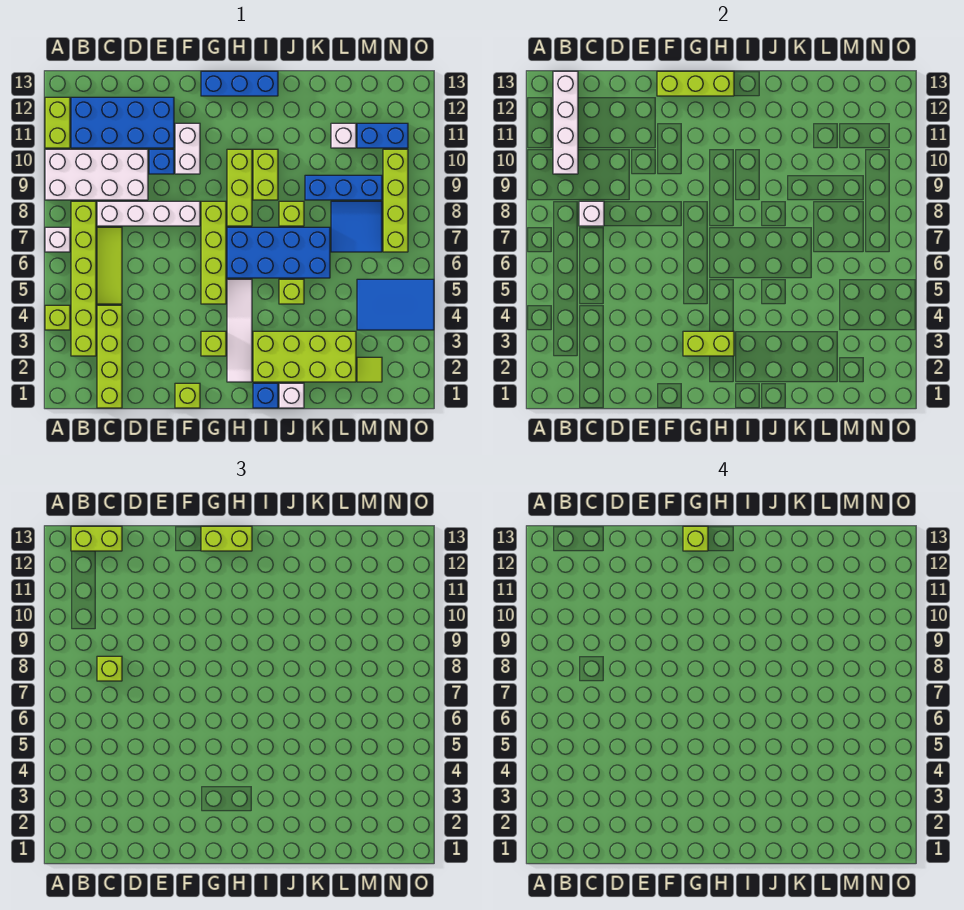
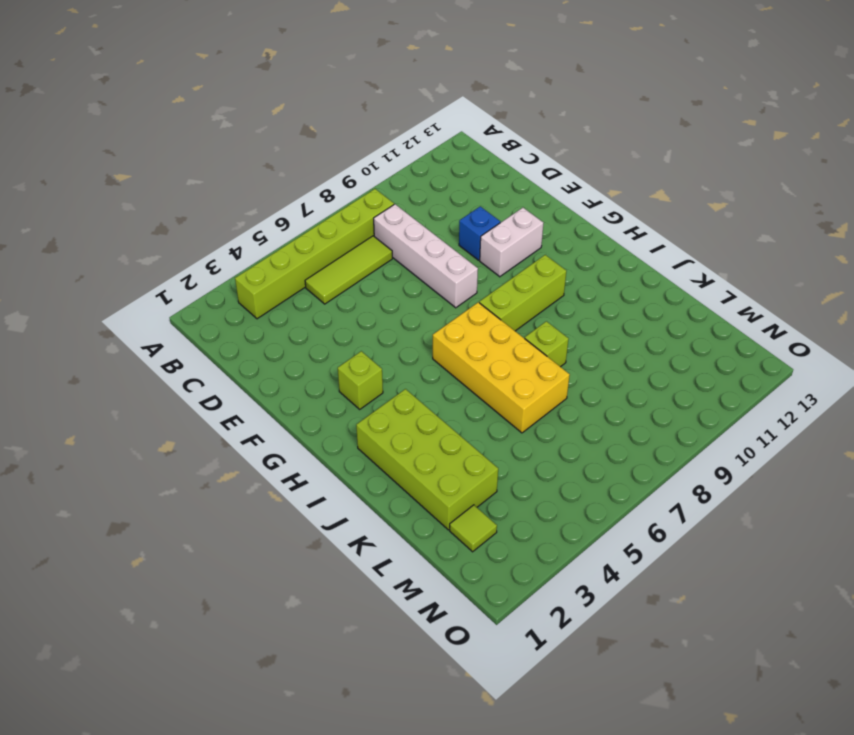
yellow 2x4 brick [433,302,570,433] -> blue 2x4 brick [227,227,330,278]
none -> lime 1x1 brick [45,305,70,330]
none -> white 1x1 brick [45,227,70,252]
none -> white 2x4 brick [45,149,148,200]
none -> lime 1x2 brick [45,97,70,148]

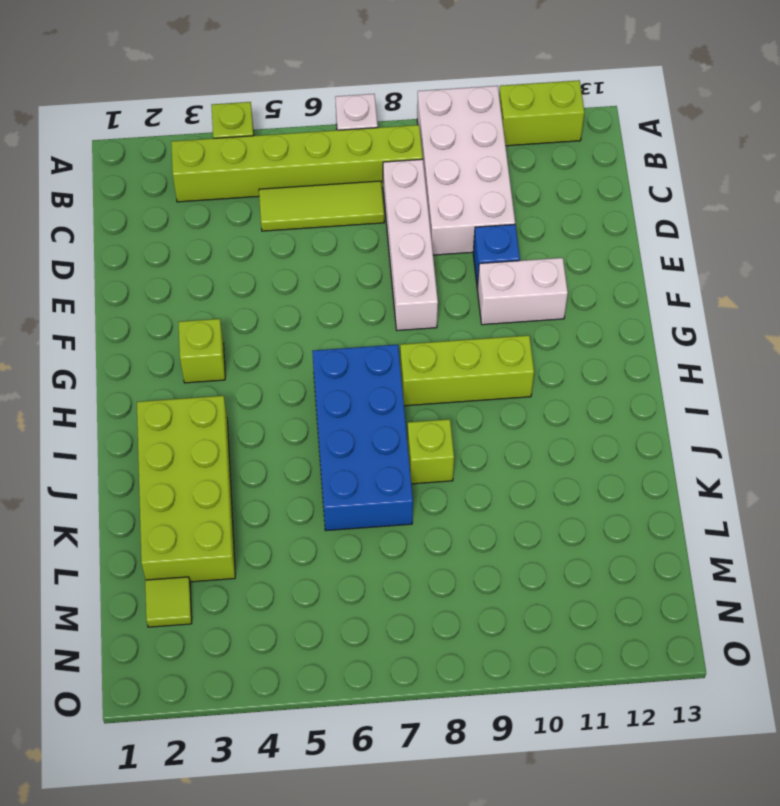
none -> blue 2x4 brick [71,97,174,148]
none -> lime 1x4 brick [97,305,122,408]
none -> lime 1x1 brick [175,383,200,408]
none -> lime 1x4 brick [201,201,226,304]

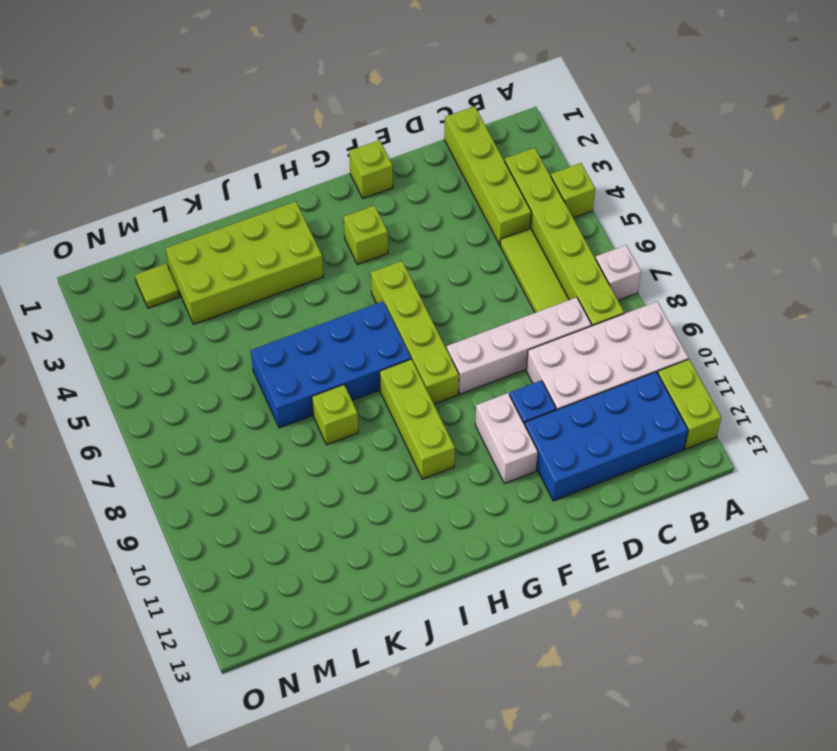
none -> blue 1x3 brick [201,71,278,96]
none -> white 1x4 tile [227,279,252,382]
none -> blue 1x1 brick [253,383,278,408]
none -> lime 1x2 brick [253,149,278,200]

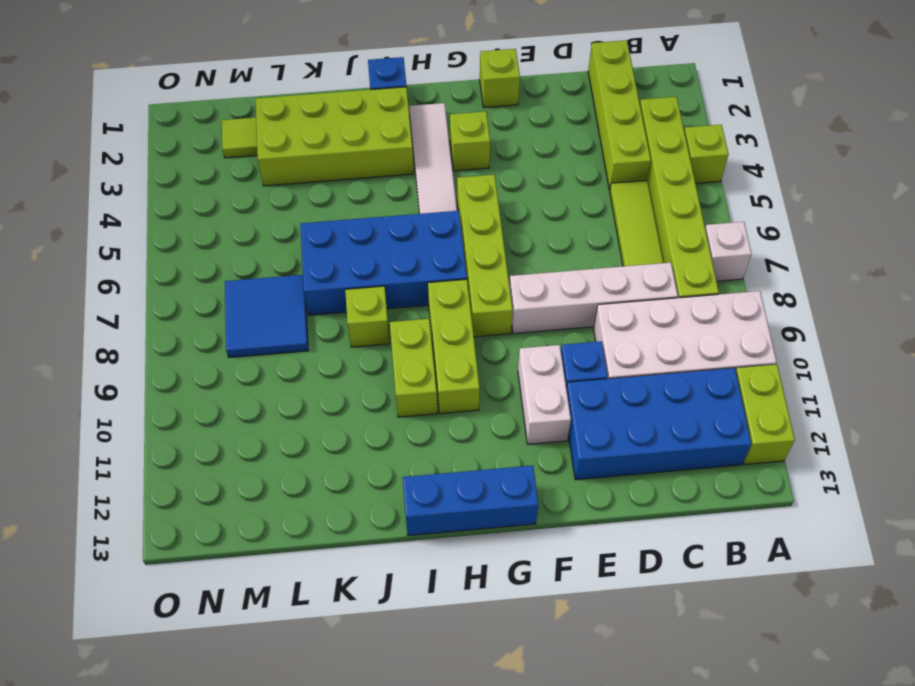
none -> white 1x1 brick [279,383,304,408]
none -> lime 1x1 brick [279,279,304,304]
none -> blue 1x3 brick [305,175,382,200]
none -> white 1x1 brick [331,123,356,148]

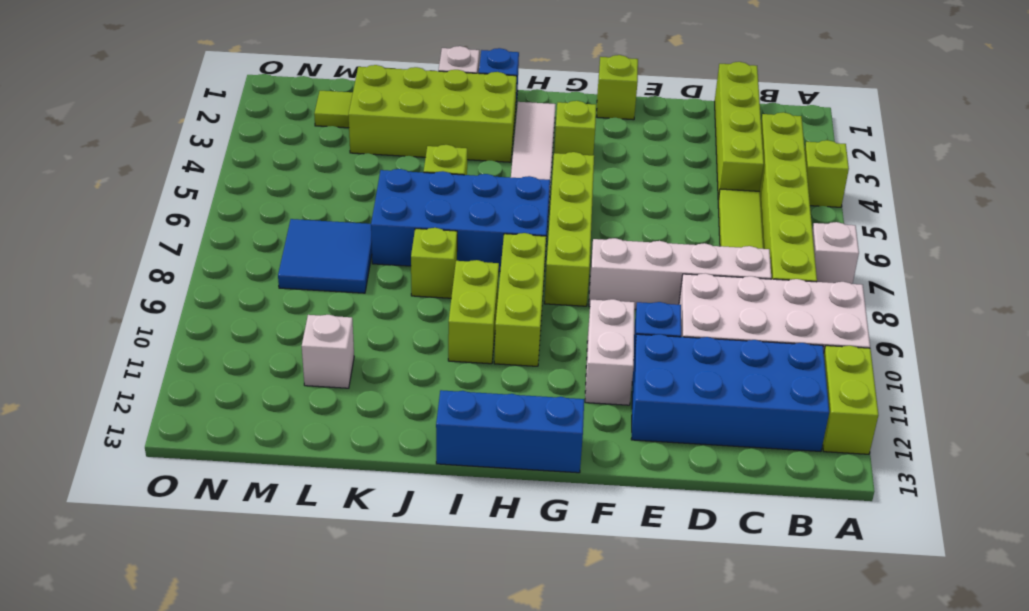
none -> blue 1x3 brick [305,175,382,200]
none -> blue 2x3 tile [357,279,434,330]
none -> blue 1x2 brick [357,123,408,148]
none -> lime 1x4 brick [383,149,408,252]

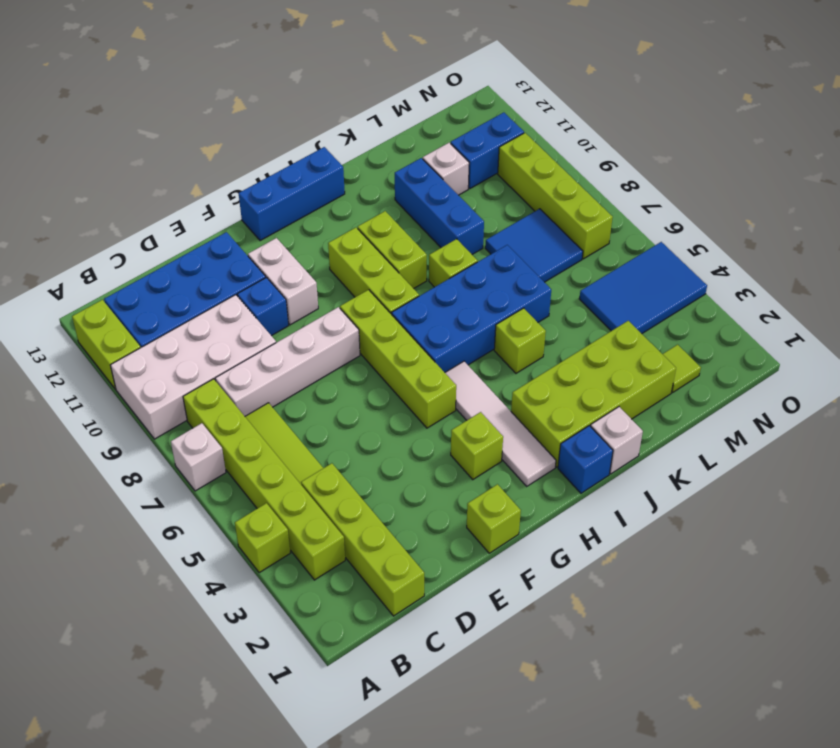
blue 1x3 brick [395,158,484,254] -> blue 1x3 brick turned to [305,175,382,200]
none -> white 1x4 brick [553,71,578,174]
none -> white 1x1 brick [579,201,604,226]
none -> lime 1x3 brick [657,71,734,96]
none -> lime 1x2 brick [683,331,734,356]

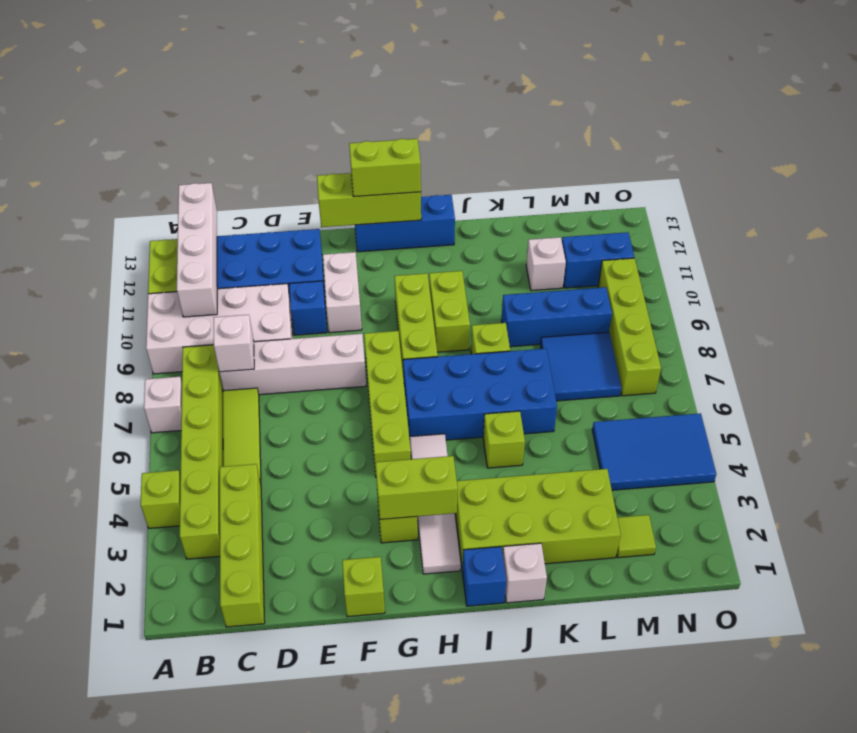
none -> lime 1x2 brick [71,526,122,551]
none -> lime 1x1 brick [97,656,122,681]
none -> lime 1x1 brick [683,526,708,551]

